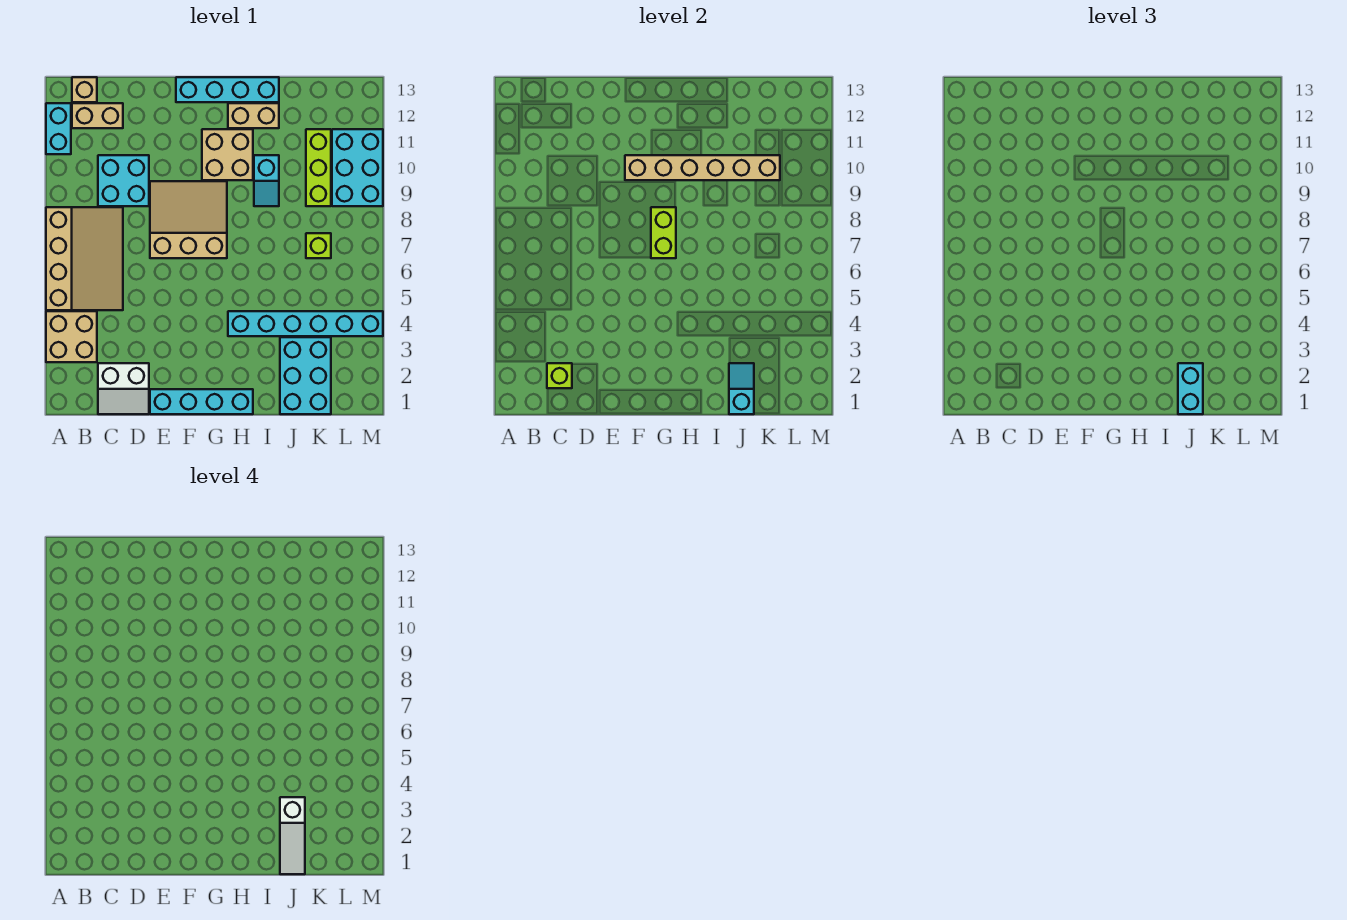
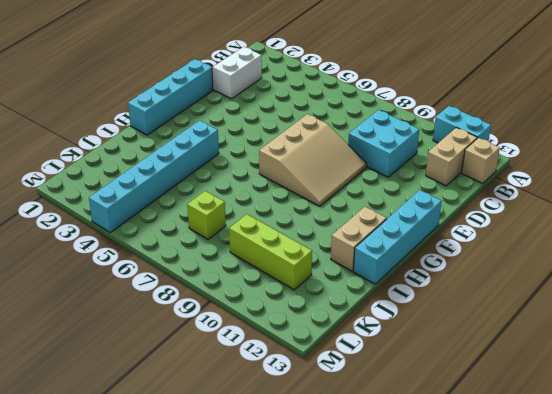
none -> tan 2x2 brick [46,311,97,362]
none -> tan 3x4 slope [46,207,123,310]
none -> tan 2x2 brick [202,129,253,180]

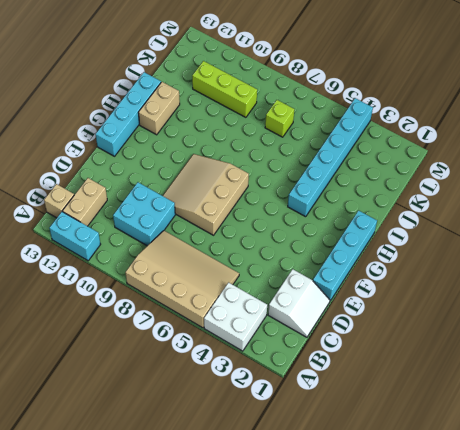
white 2x2 brick [204,282,267,351] -> tan 2x2 brick [46,311,97,362]
none -> tan 2x2 brick [202,129,253,180]
none -> cyan 1x2 slope [254,155,279,206]
none -> cyan 2x3 brick [280,337,331,414]

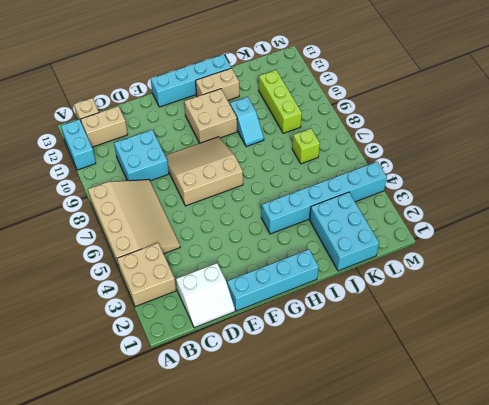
none -> cyan 2x3 brick [332,129,383,206]
none -> lime 1x1 brick [547,363,572,388]
none -> tan 1x6 brick [625,155,780,180]

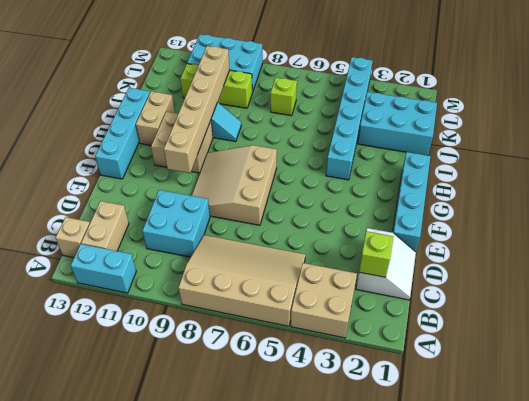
none -> lime 1x2 brick [651,207,676,258]
none -> cyan 1x2 slope [729,363,754,414]
none -> cyan 1x2 brick [1178,363,1203,414]

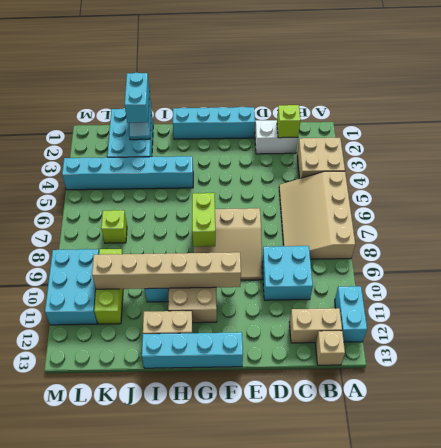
none -> white 1x3 slope [280,797,305,874]

